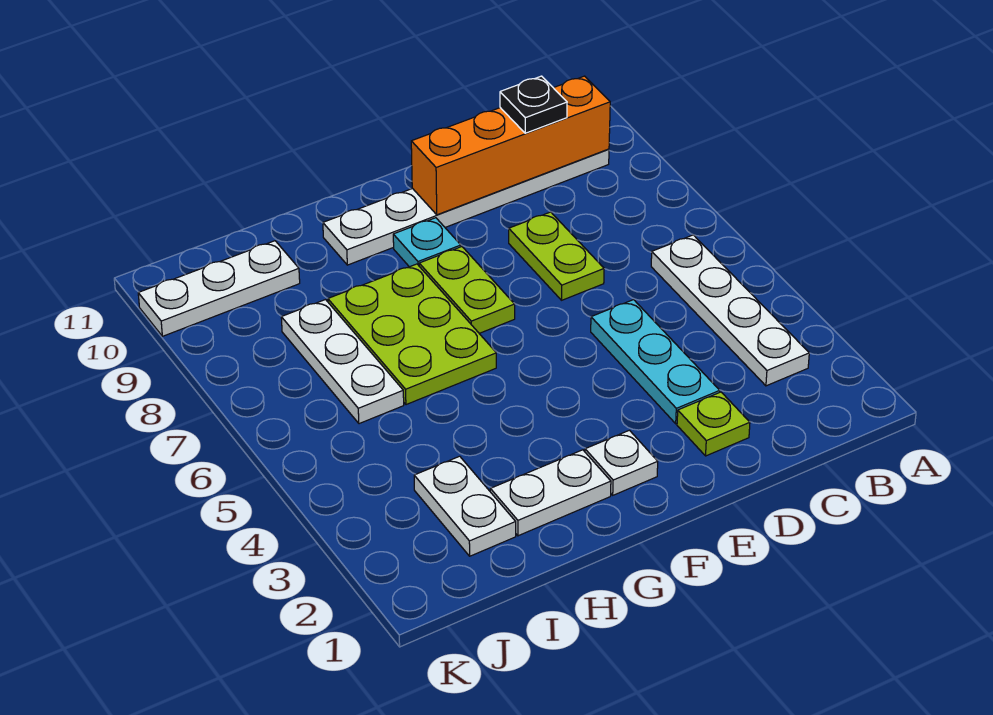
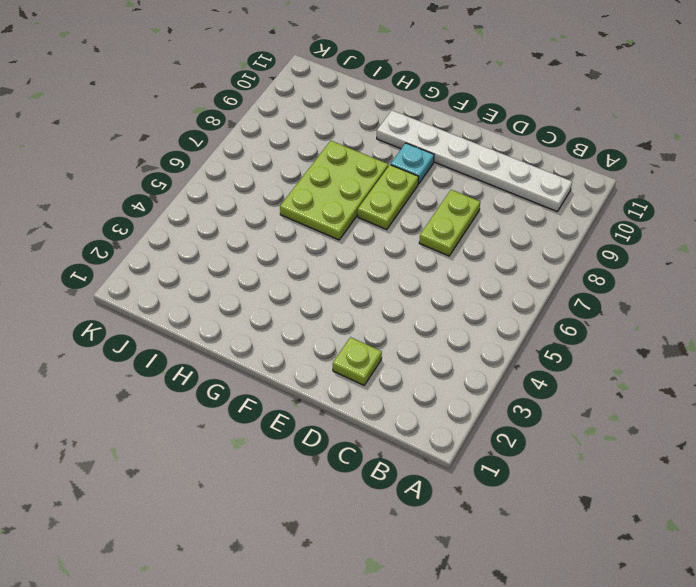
none -> white 1x4 plate [651,235,809,386]
none -> cyan 1x3 plate [591,300,720,424]
none -> white 1x1 plate [585,430,658,495]

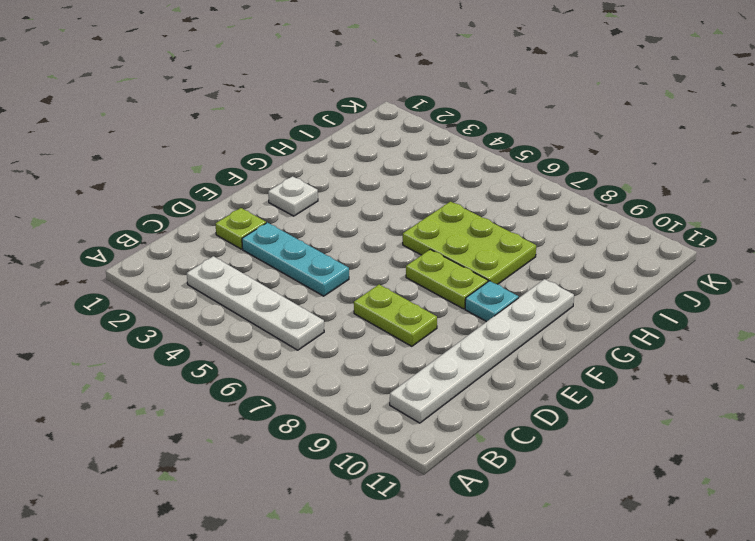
none -> white 1x2 plate [490,450,611,536]
none -> white 1x2 plate [414,456,516,556]
none -> white 1x3 plate [281,300,404,424]

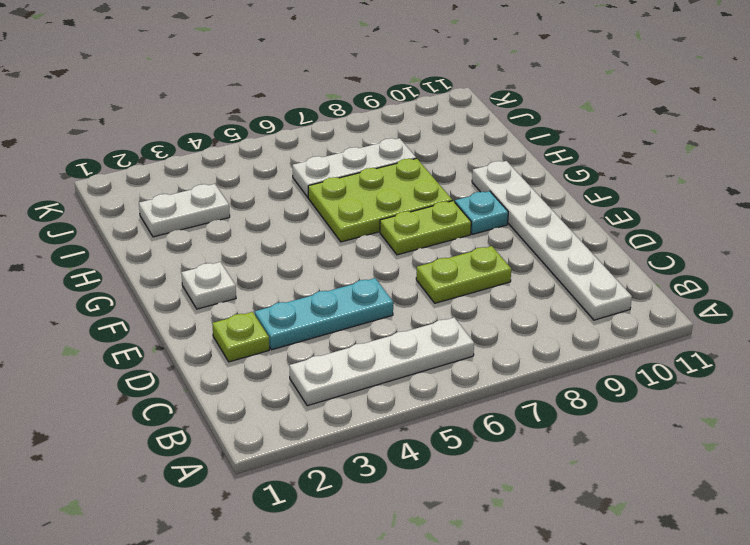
none -> white 1x2 plate [490,450,611,536]
none -> white 1x3 plate [138,241,300,336]
none -> orange 1x4 brick [411,76,610,215]

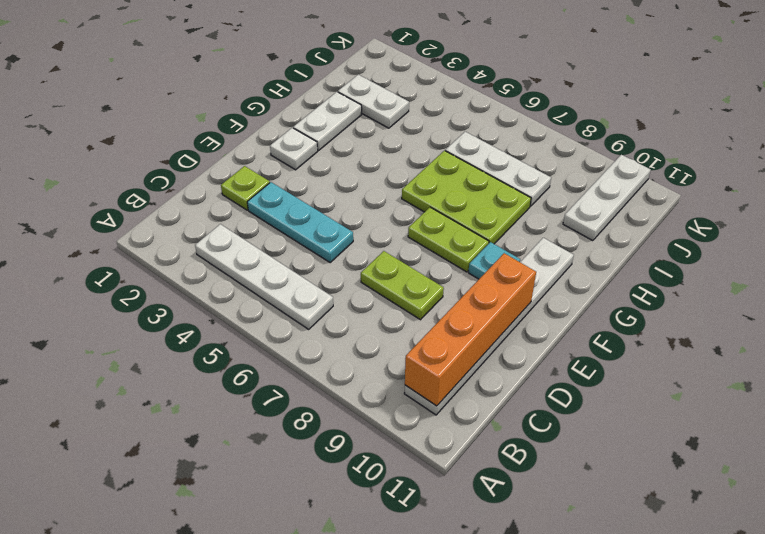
none -> black 1x1 plate [500,76,567,133]

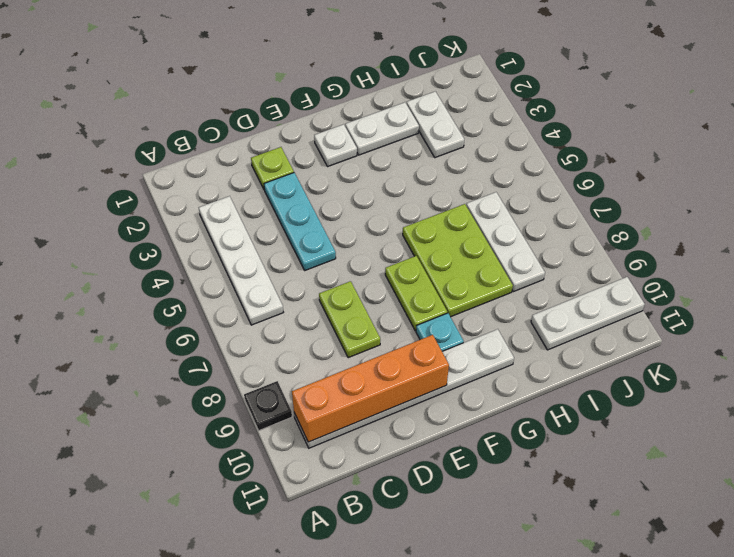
black 1x1 plate [244,381,292,430] -> black 1x1 plate moved to [500,76,567,133]

